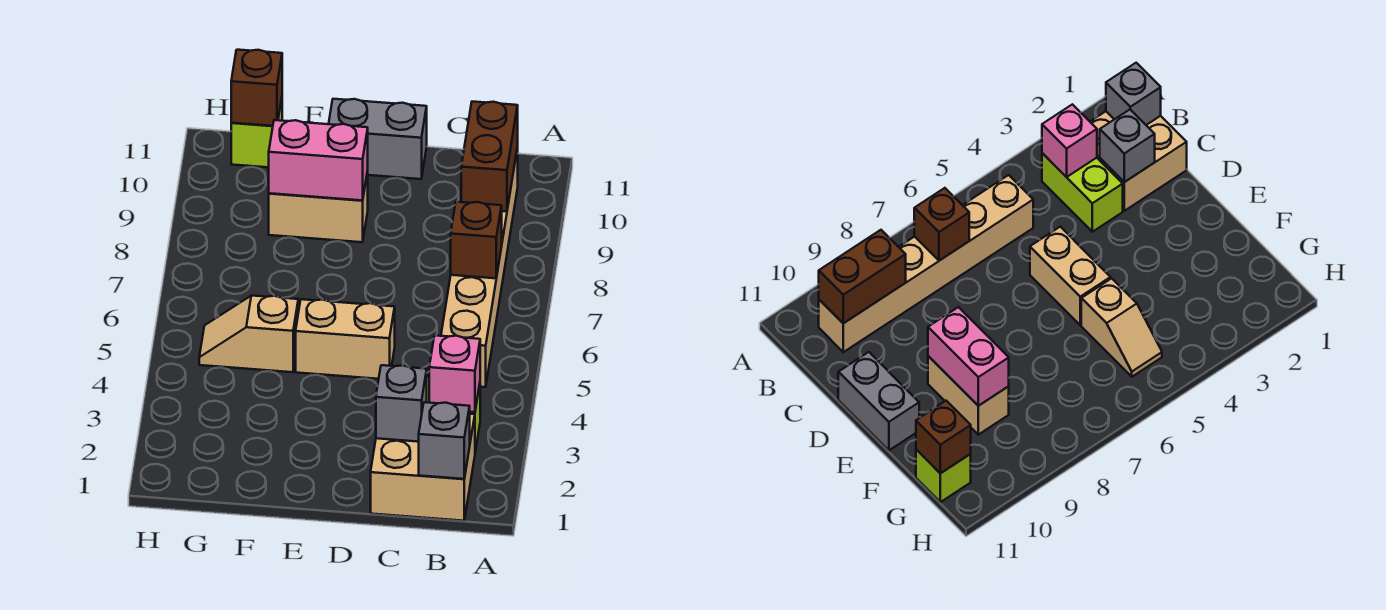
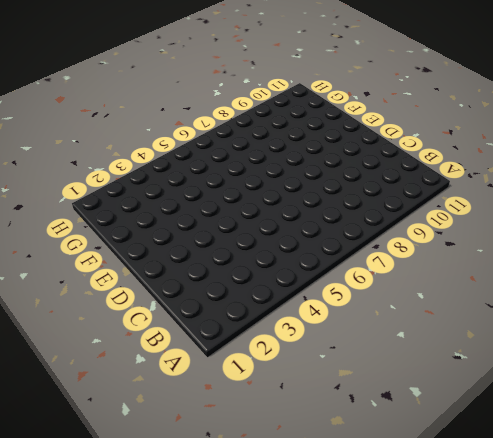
none -> tan 2x2 brick [371,414,475,521]
none -> lime 1x2 brick [1042,153,1123,232]
none -> tan 1x6 brick [441,147,518,387]

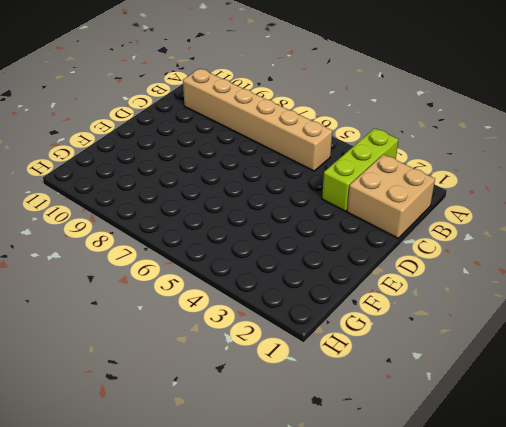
lime 1x3 brick [322,128,398,211] -> lime 1x2 brick [1042,153,1123,232]
none -> tan 1x2 brick [296,299,395,379]
none -> grey 1x2 brick [329,99,427,179]
none -> tan 1x2 brick [269,171,368,242]

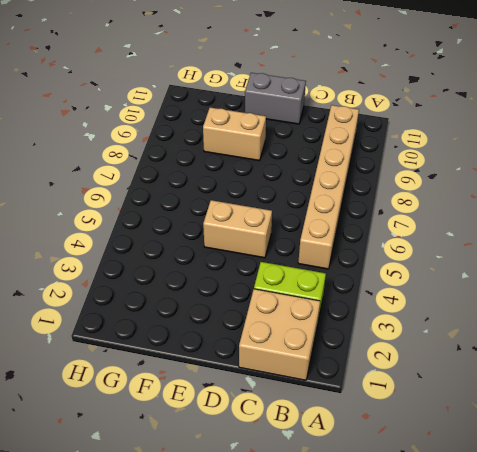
none -> tan 1x2 slope [199,296,298,372]
none -> lime 1x1 brick [231,99,282,167]
none -> grey 1x1 brick [419,402,470,479]

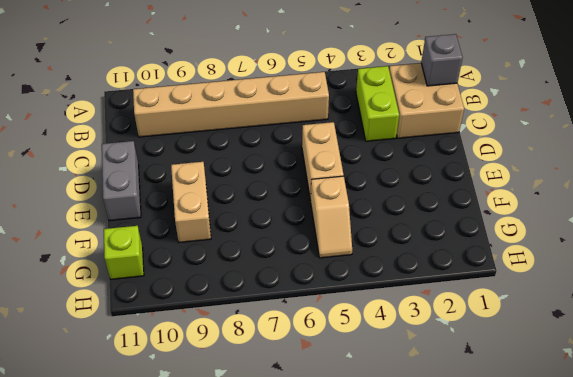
none -> pink 1x1 brick [429,336,480,412]
none -> brown 1x1 brick [451,202,502,278]
none -> brown 1x2 brick [461,102,518,212]

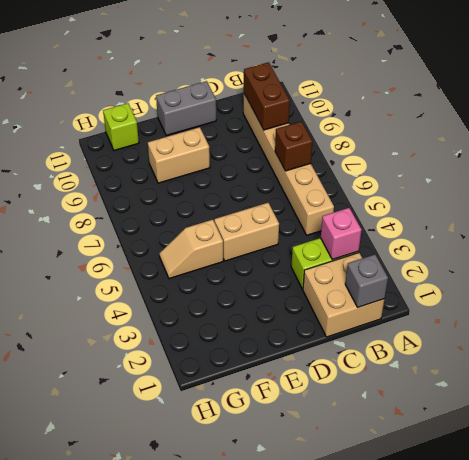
none -> grey 1x1 brick [376,365,427,442]
none -> pink 1x2 brick [269,120,368,200]
none -> brown 1x1 brick [231,50,282,126]

